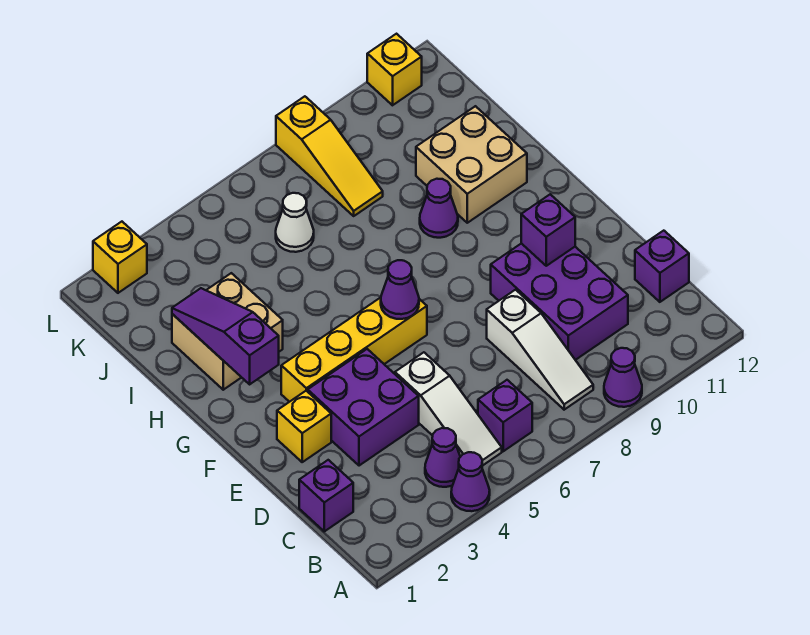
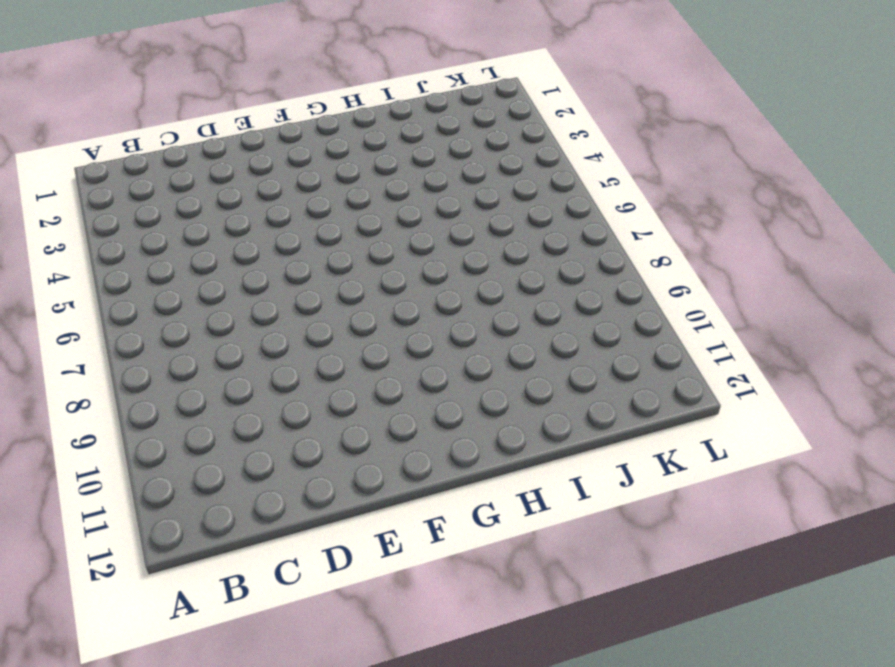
none -> purple 1x1 cone [451,452,490,511]
none -> purple 1x1 cone [604,348,642,407]
none -> purple 1x1 cone [425,428,460,487]

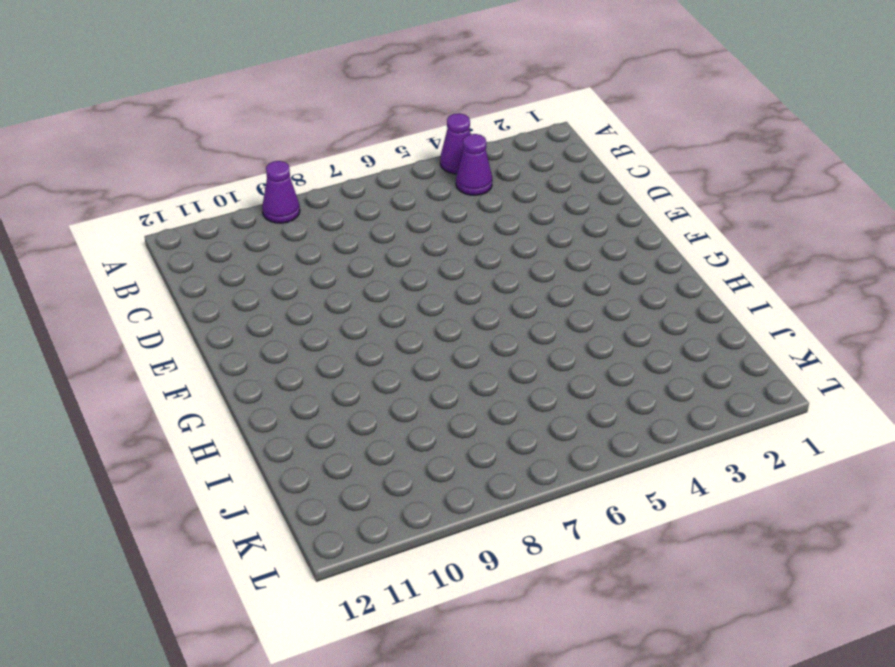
none -> white 1x3 slope [395,352,502,466]
none -> purple 1x1 brick [478,380,532,451]
none -> white 1x3 slope [487,290,593,410]

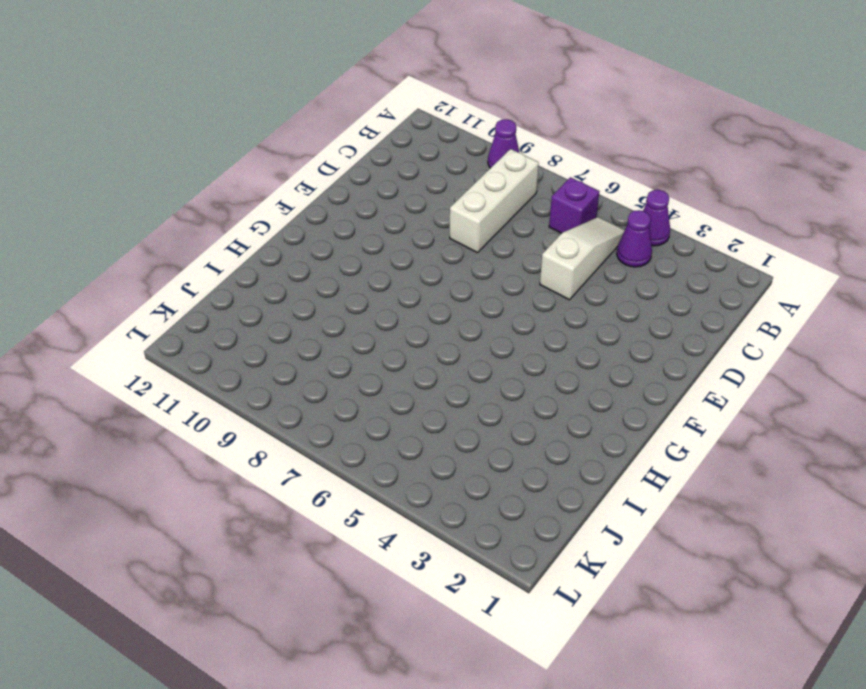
white 1x3 brick [450,149,539,253] -> white 1x3 slope [487,290,593,410]
none -> purple 1x1 brick [299,460,353,531]
none -> purple 2x3 brick [491,243,628,360]
none -> purple 1x1 brick [635,231,689,302]

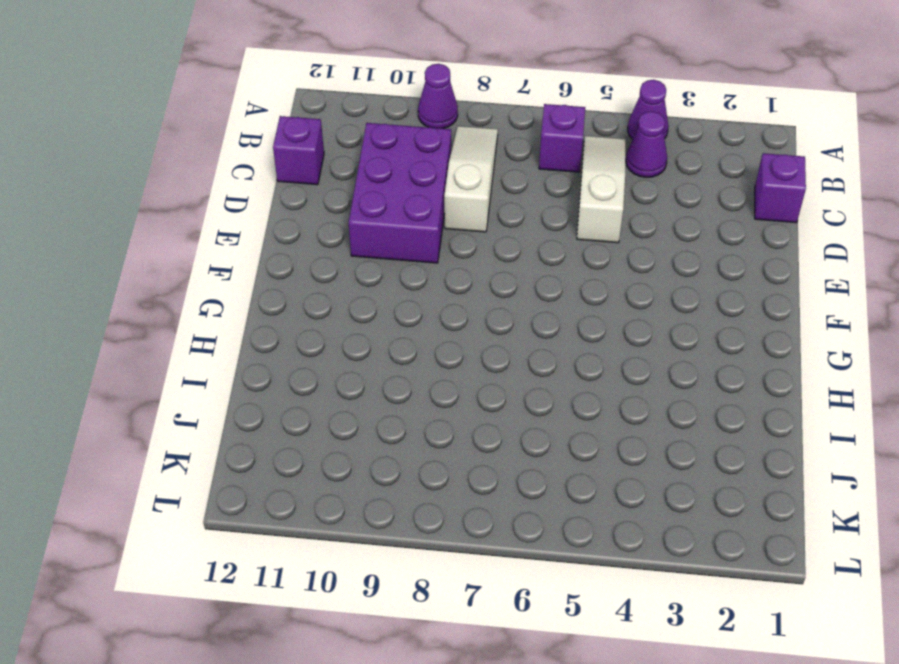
none -> purple 2x2 brick [308,349,419,466]
none -> yellow 1x1 brick [277,391,331,462]
none -> yellow 1x4 brick [281,298,427,402]

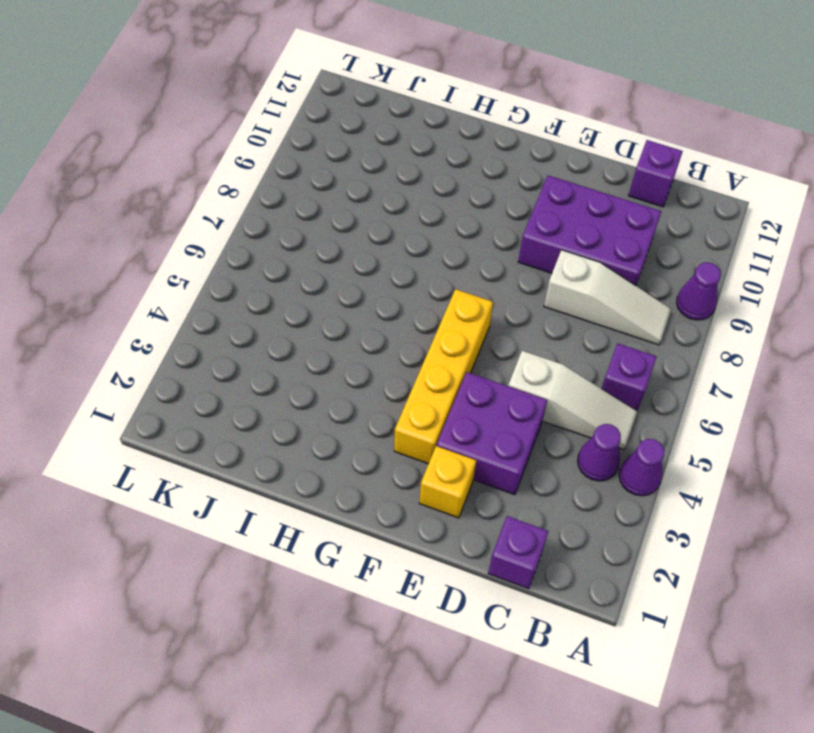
none -> tan 2x2 brick [172,273,283,390]
none -> purple 1x1 cone [420,179,458,238]
none -> tan 2x2 brick [416,106,527,223]

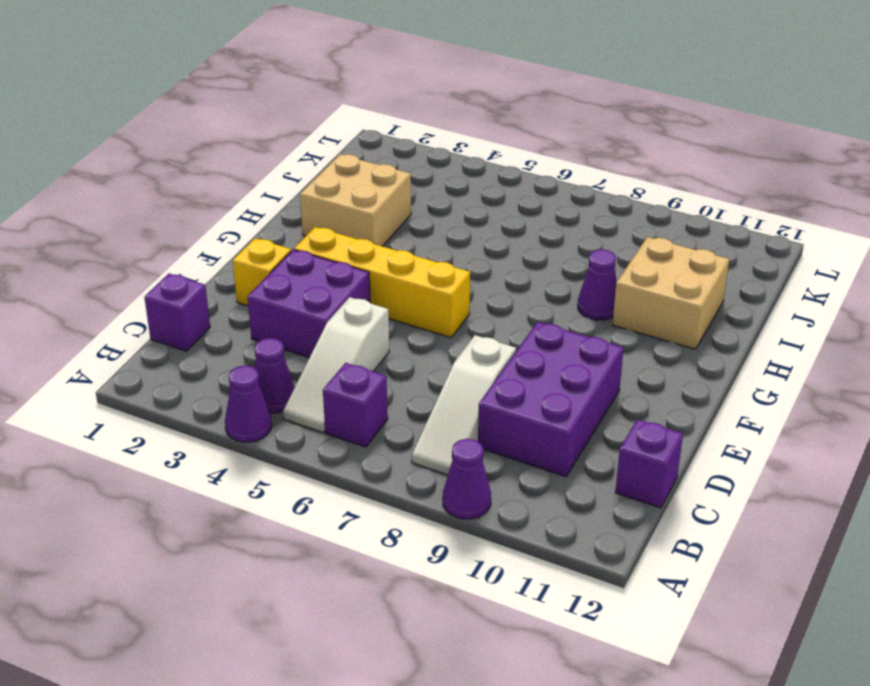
none -> white 1x1 cone [276,193,314,252]
none -> yellow 1x3 slope [276,96,383,216]
none -> yellow 1x1 brick [93,222,147,293]

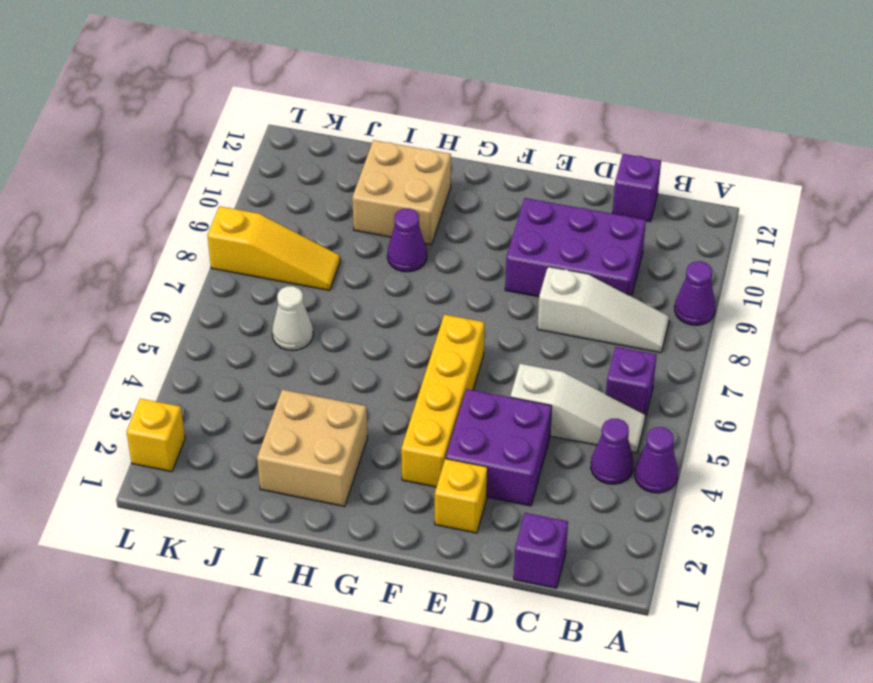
none -> yellow 1x1 brick [367,34,422,105]
none -> purple 1x1 brick [521,194,575,266]
none -> purple 1x1 cone [381,260,419,319]

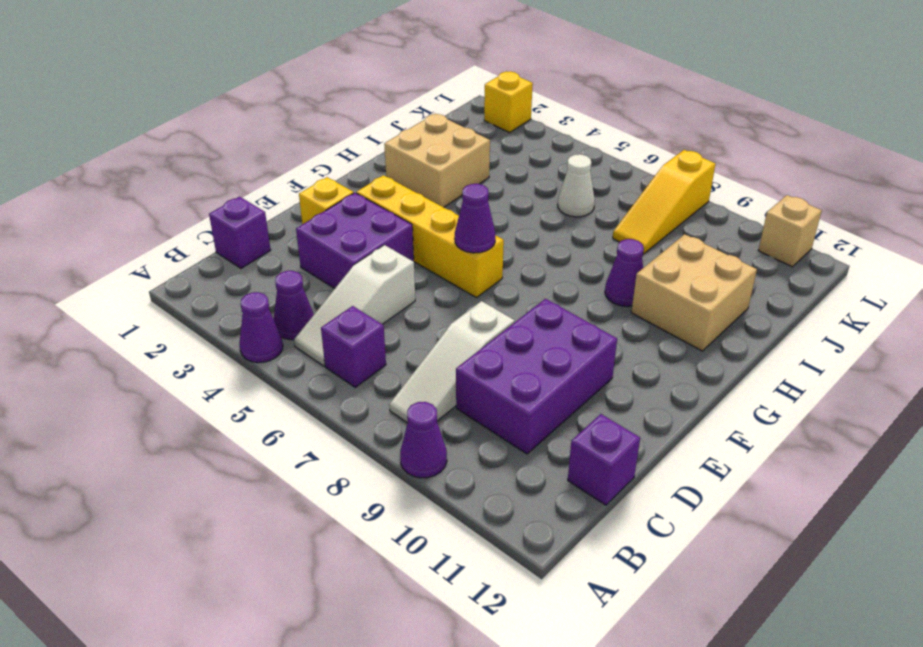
tan 1x1 brick [758,195,822,267] -> yellow 1x1 brick [367,34,422,105]
none -> purple 1x1 brick [521,194,575,266]
none -> purple 1x3 slope [172,288,279,384]

